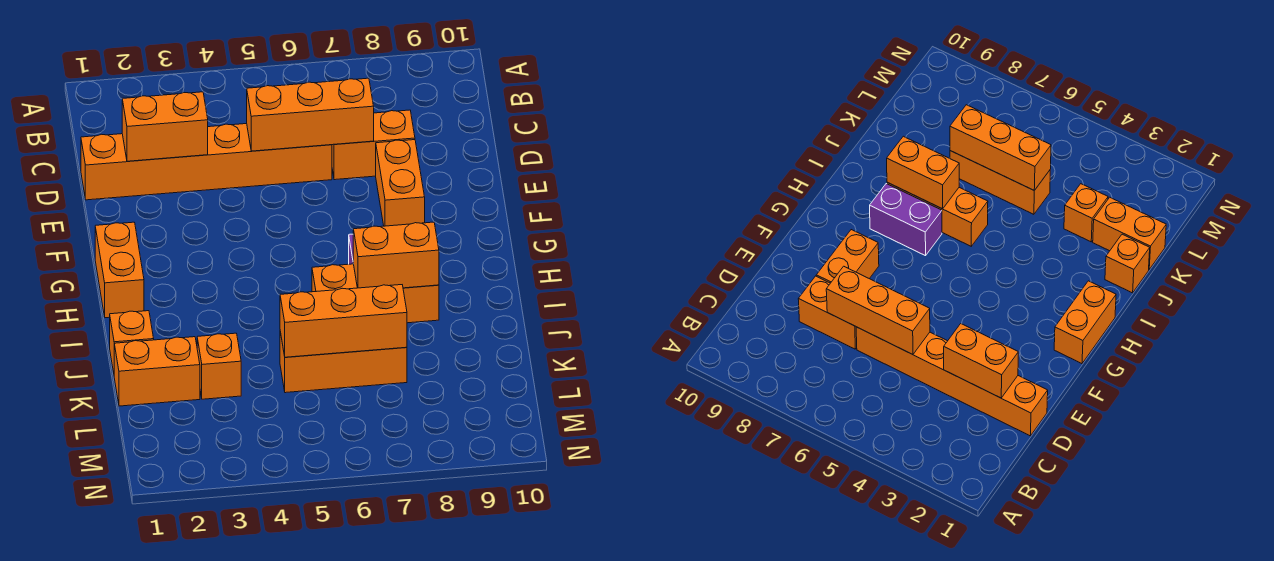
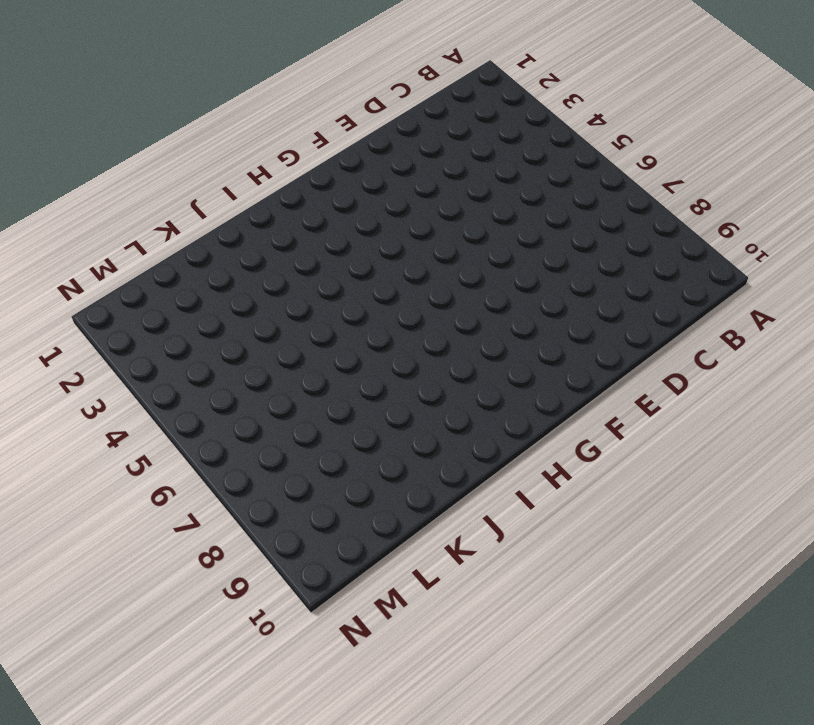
none -> orange 1x6 brick [81,124,332,200]
none -> orange 1x2 brick [332,110,415,180]
none -> orange 1x2 brick [376,140,425,226]

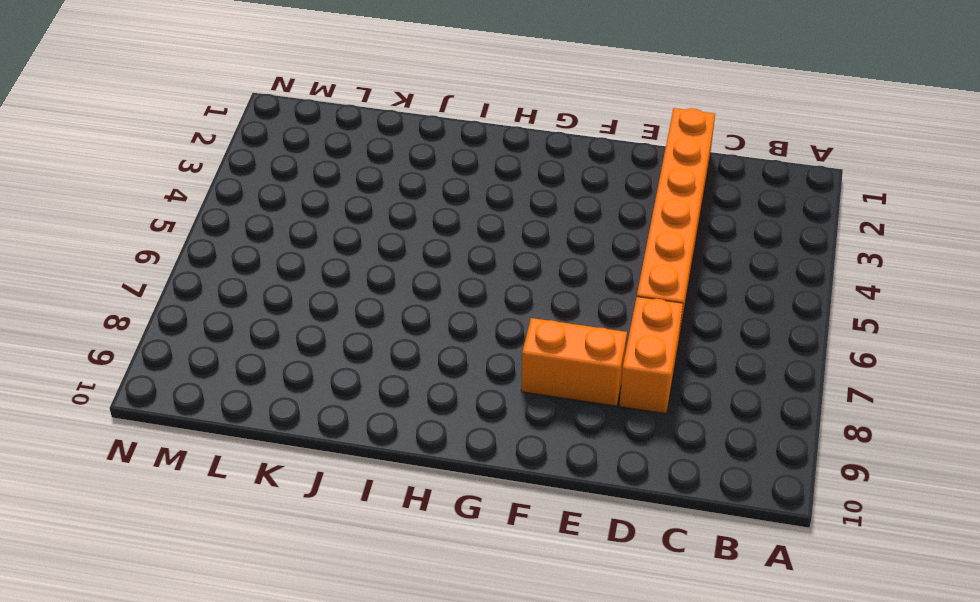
none -> orange 1x2 brick [95,222,144,318]
none -> purple 1x2 brick [870,184,942,256]
none -> orange 1x3 brick [312,264,439,323]

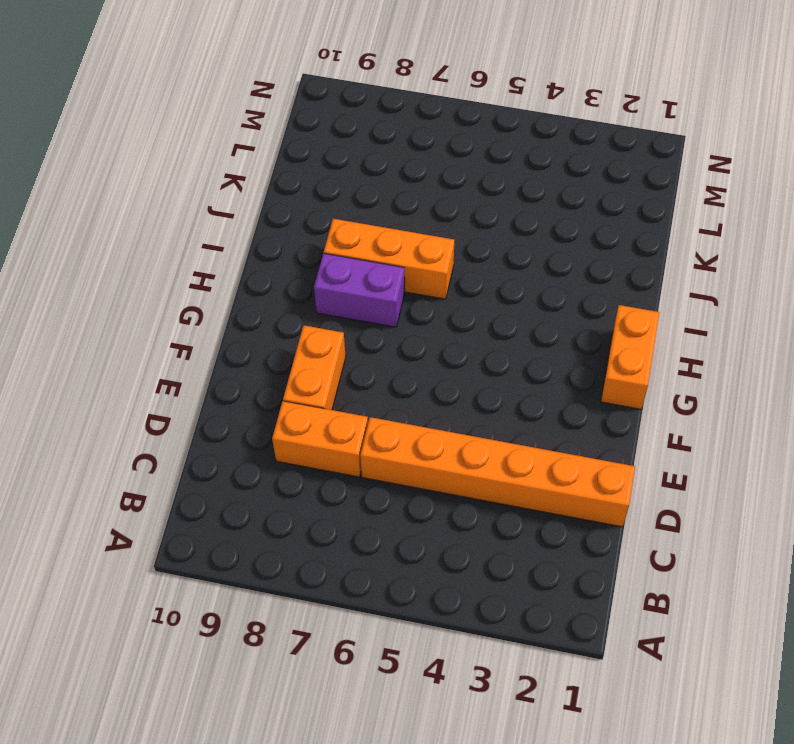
none -> orange 1x1 brick [110,311,154,373]
none -> orange 1x2 brick [114,337,200,406]
none -> orange 1x1 brick [197,333,241,399]

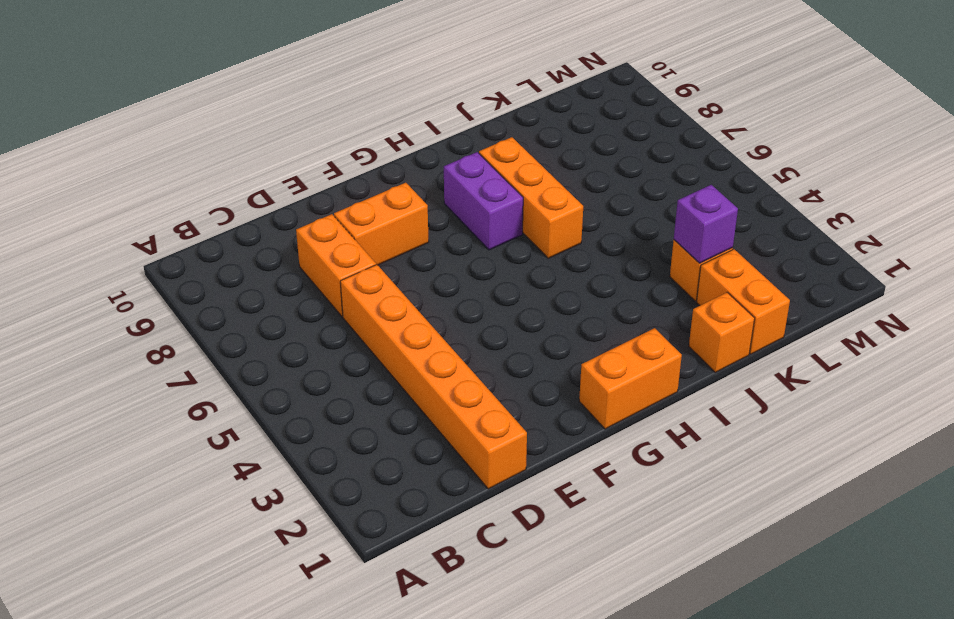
purple 1x1 brick [674,185,738,263] -> none
none -> orange 1x3 brick [280,332,407,393]
none -> orange 1x2 brick [122,92,208,161]
none -> orange 1x3 brick [247,78,374,151]

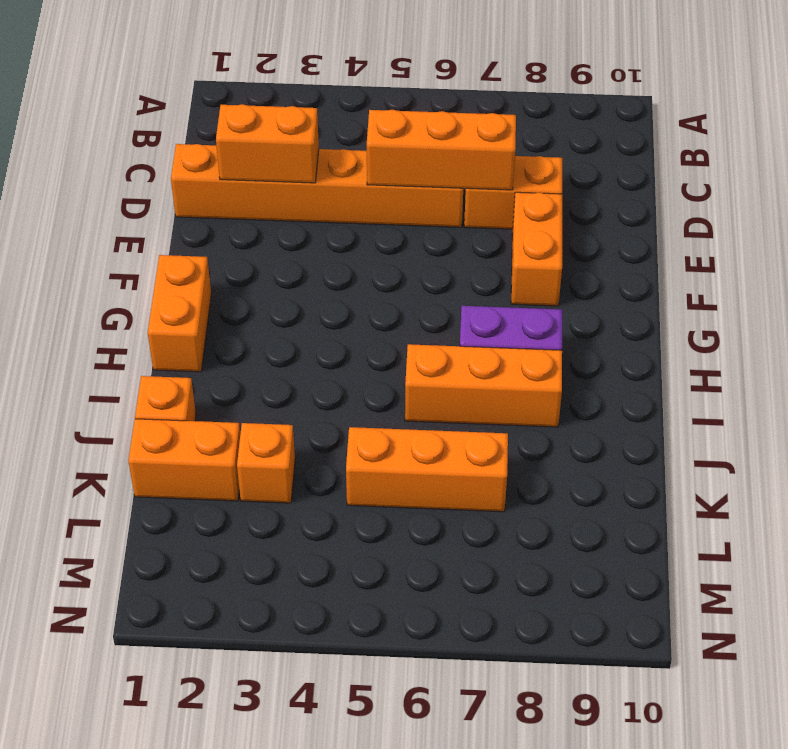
none -> orange 1x2 brick [353,222,439,288]
none -> orange 1x3 brick [280,285,407,357]

